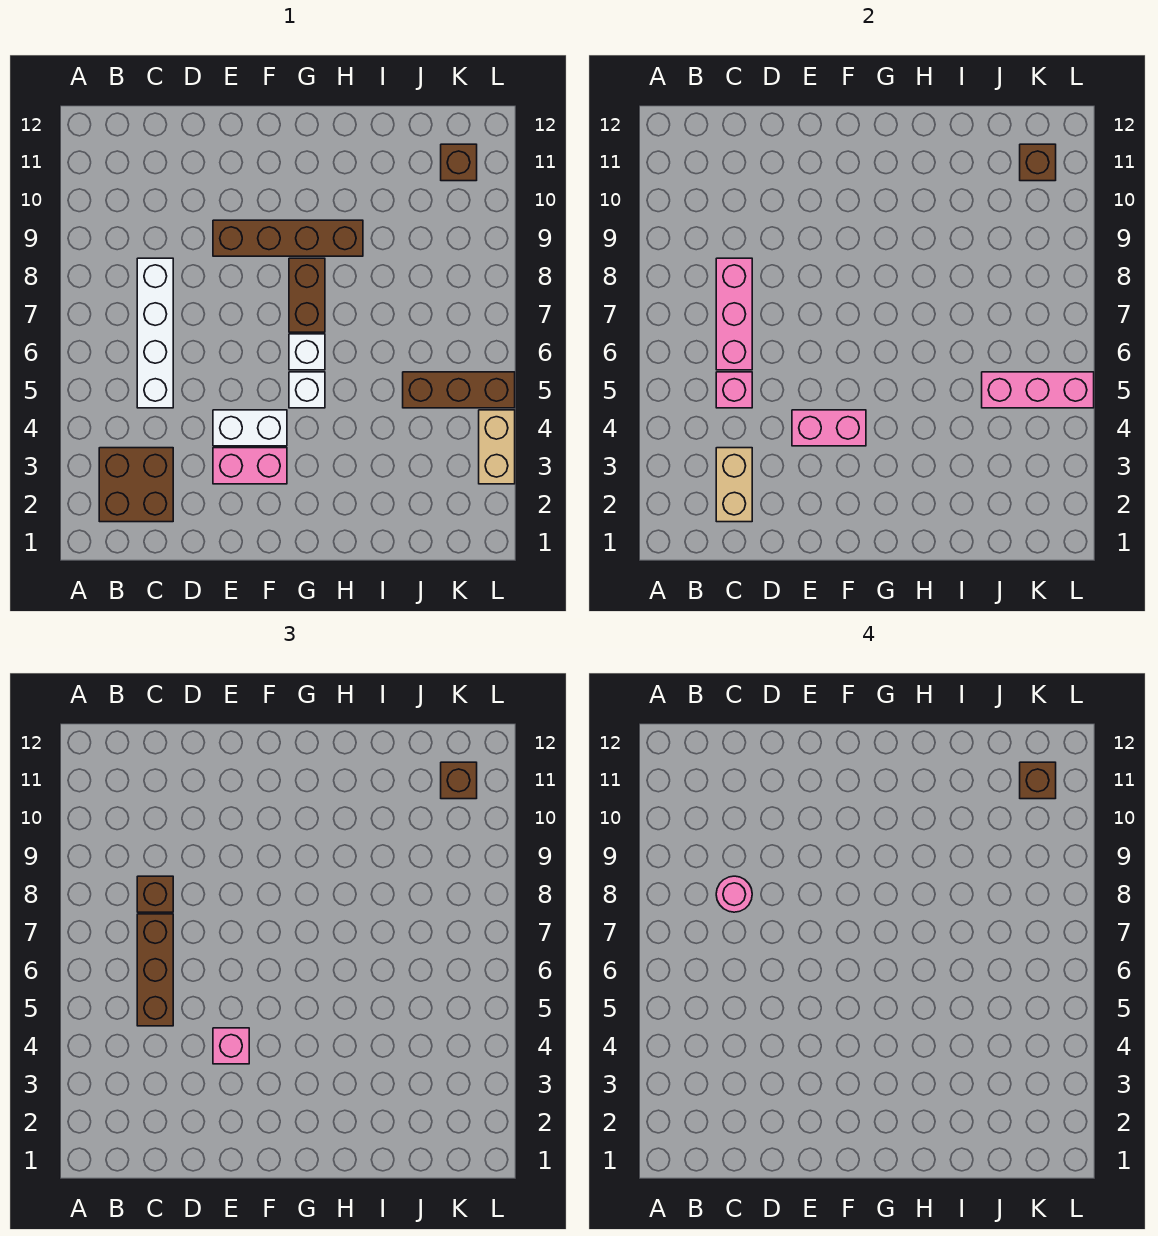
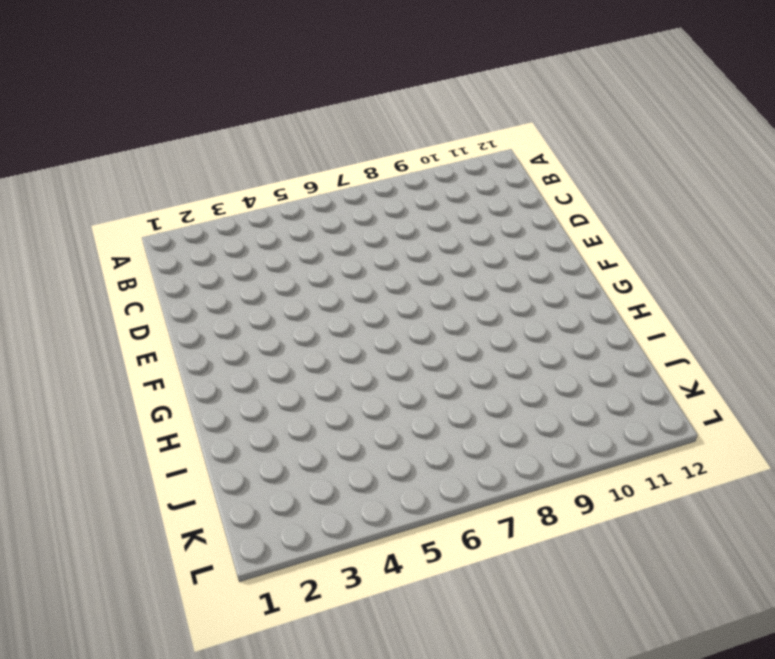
none -> brown 2x2 brick [99,448,173,522]
none -> white 1x4 brick [137,258,173,408]
none -> pink 1x2 brick [213,448,287,484]

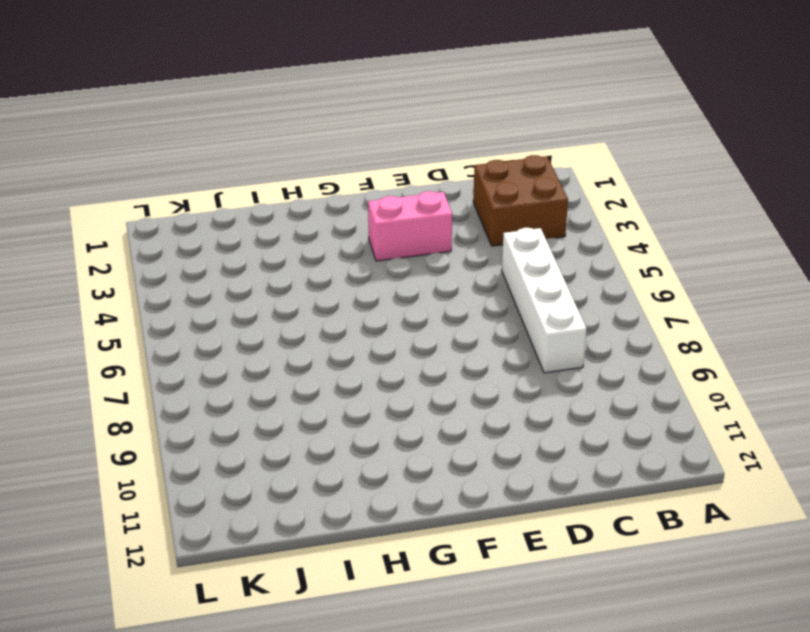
none -> white 1x2 brick [213,410,287,446]
none -> brown 1x4 brick [213,220,363,256]
none -> white 1x1 brick [289,372,325,408]

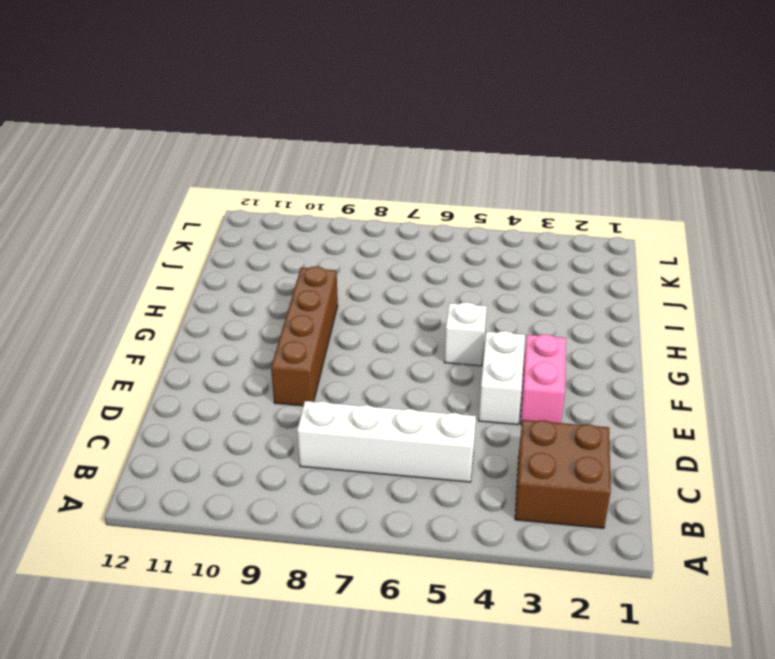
none -> white 1x1 brick [289,334,325,370]
none -> brown 1x2 brick [289,258,325,332]
none -> brown 1x3 brick [403,372,515,408]

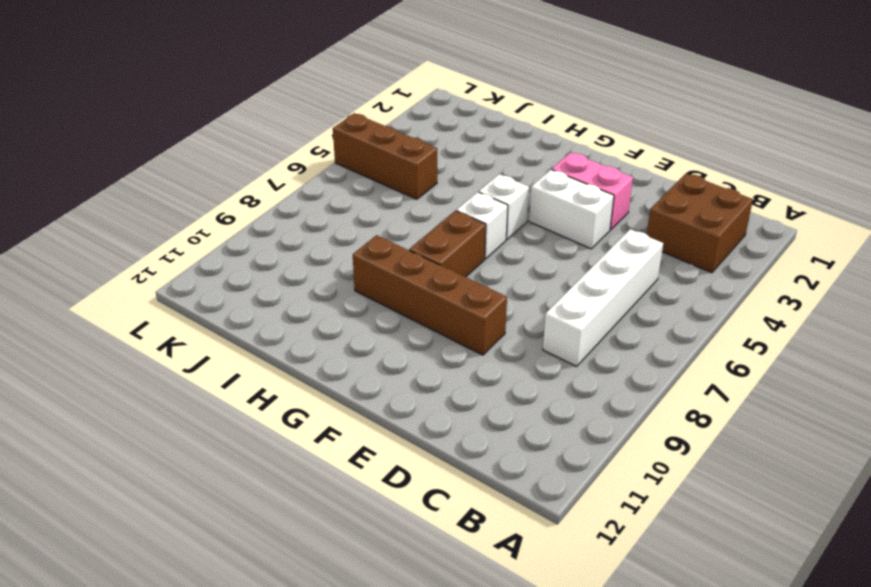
none -> brown 1x1 brick [441,144,477,181]
none -> tan 1x2 brick [479,410,515,484]
none -> tan 1x2 brick [716,448,752,522]

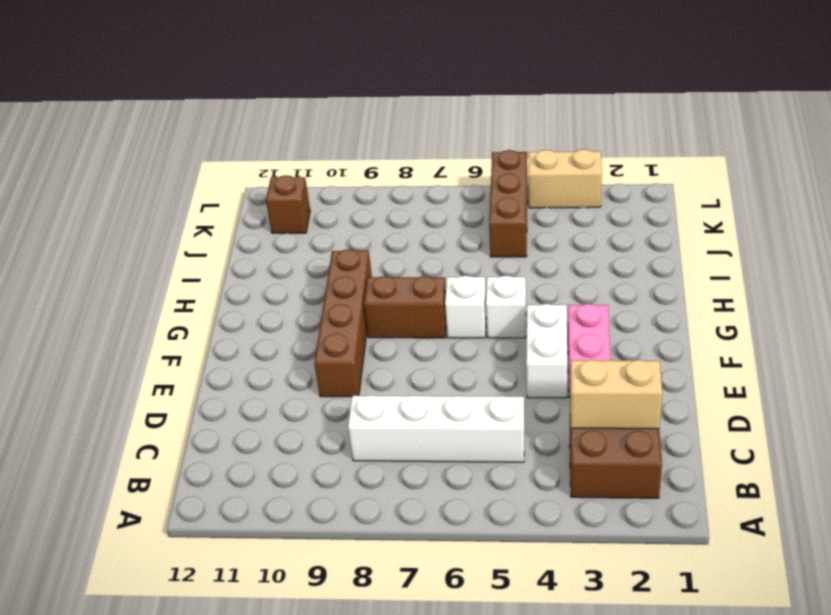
none -> pink 1x1 brick [716,372,752,408]
none -> pink 1x3 brick [716,258,752,370]
none -> pink 1x2 brick [792,410,866,446]

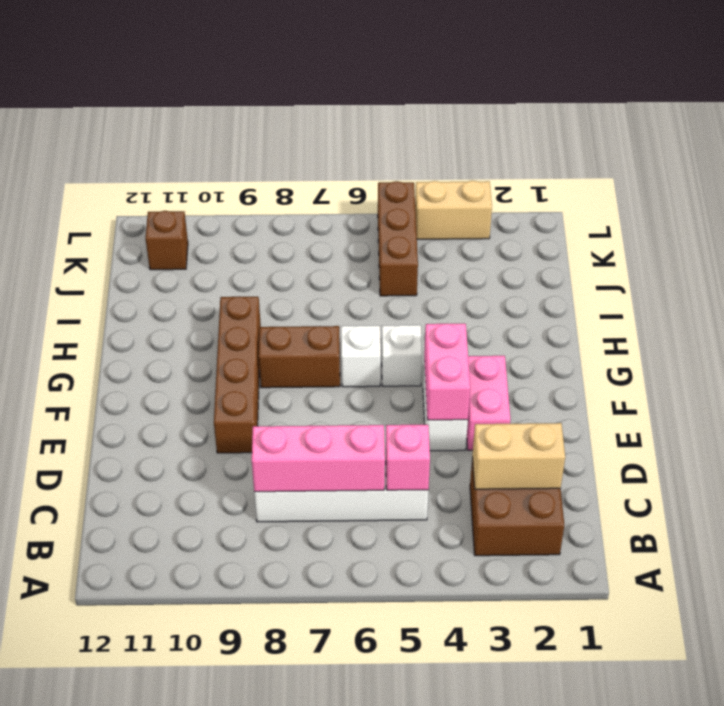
none -> pink 1x3 brick [982,372,1094,408]
none -> brown 1x1 brick [1020,144,1056,181]
none -> brown 1x3 brick [137,914,173,1026]

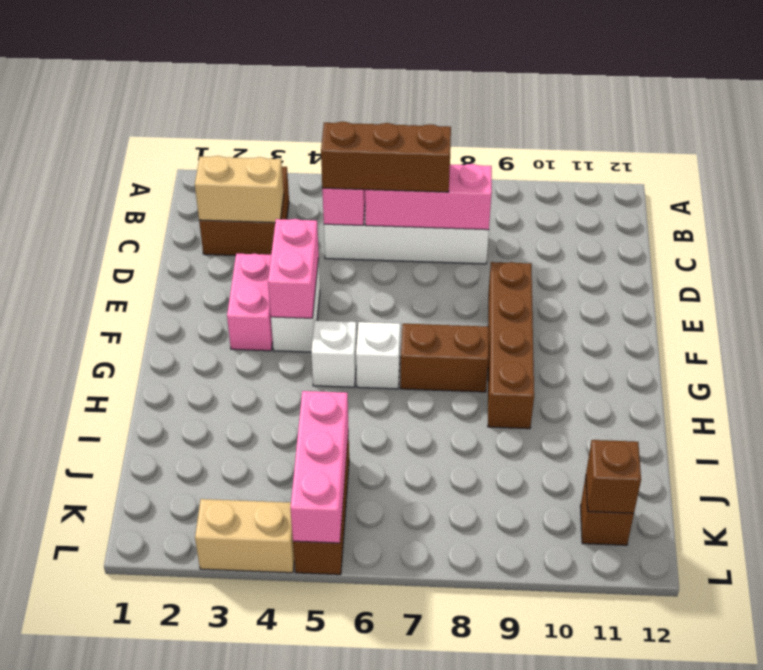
none -> brown 1x1 brick [137,876,173,912]
none -> pink 1x1 brick [213,1028,249,1064]
none -> brown 1x1 brick [441,762,477,799]

